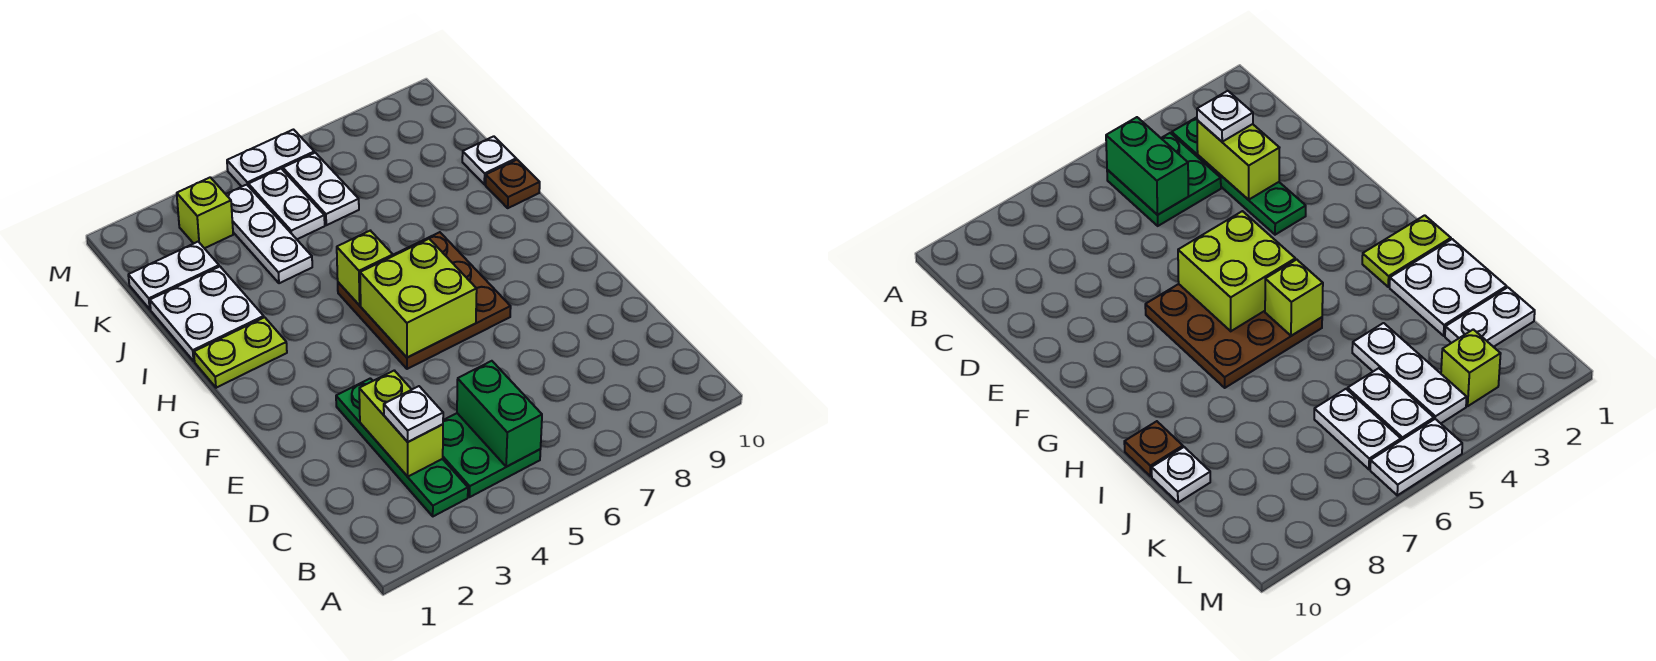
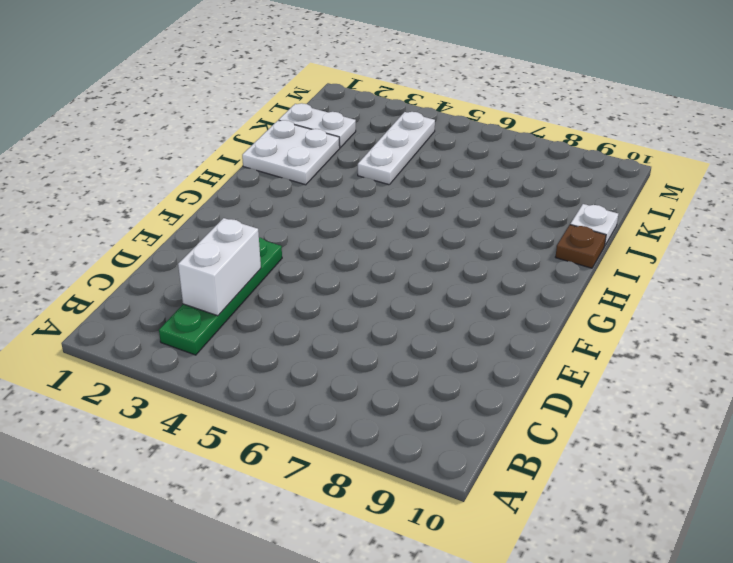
white 1x2 brick [178,218,261,316] -> lime 1x2 brick [359,370,443,477]
none -> green 2x2 plate [443,413,540,497]
none -> brown 3x3 plate [338,232,511,369]
none -> lime 1x2 plate [194,317,287,388]

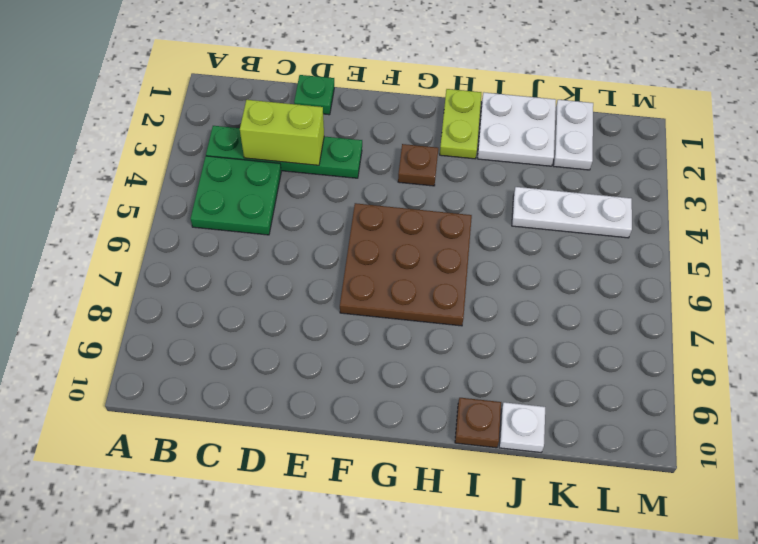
green 1x1 plate [294,75,334,115] -> none
brown 1x1 plate [398,144,438,186] -> none
none -> white 1x2 plate [248,169,325,239]
none -> white 1x2 plate [283,153,359,225]
none -> lime 1x1 brick [177,177,233,248]

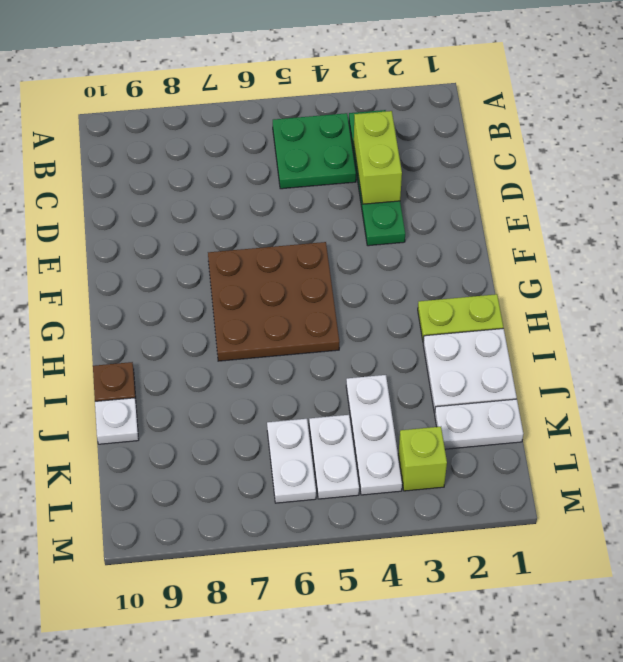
none -> white 1x2 plate [227,130,314,187]
none -> green 1x2 brick [457,361,542,467]
none -> lime 2x2 brick [360,239,477,358]

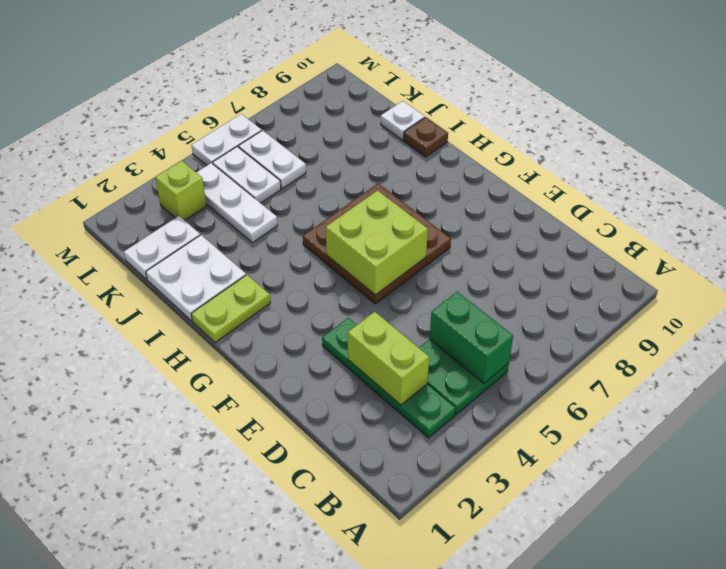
none -> lime 1x1 brick [337,231,393,305]
none -> white 1x1 plate [384,386,443,442]

